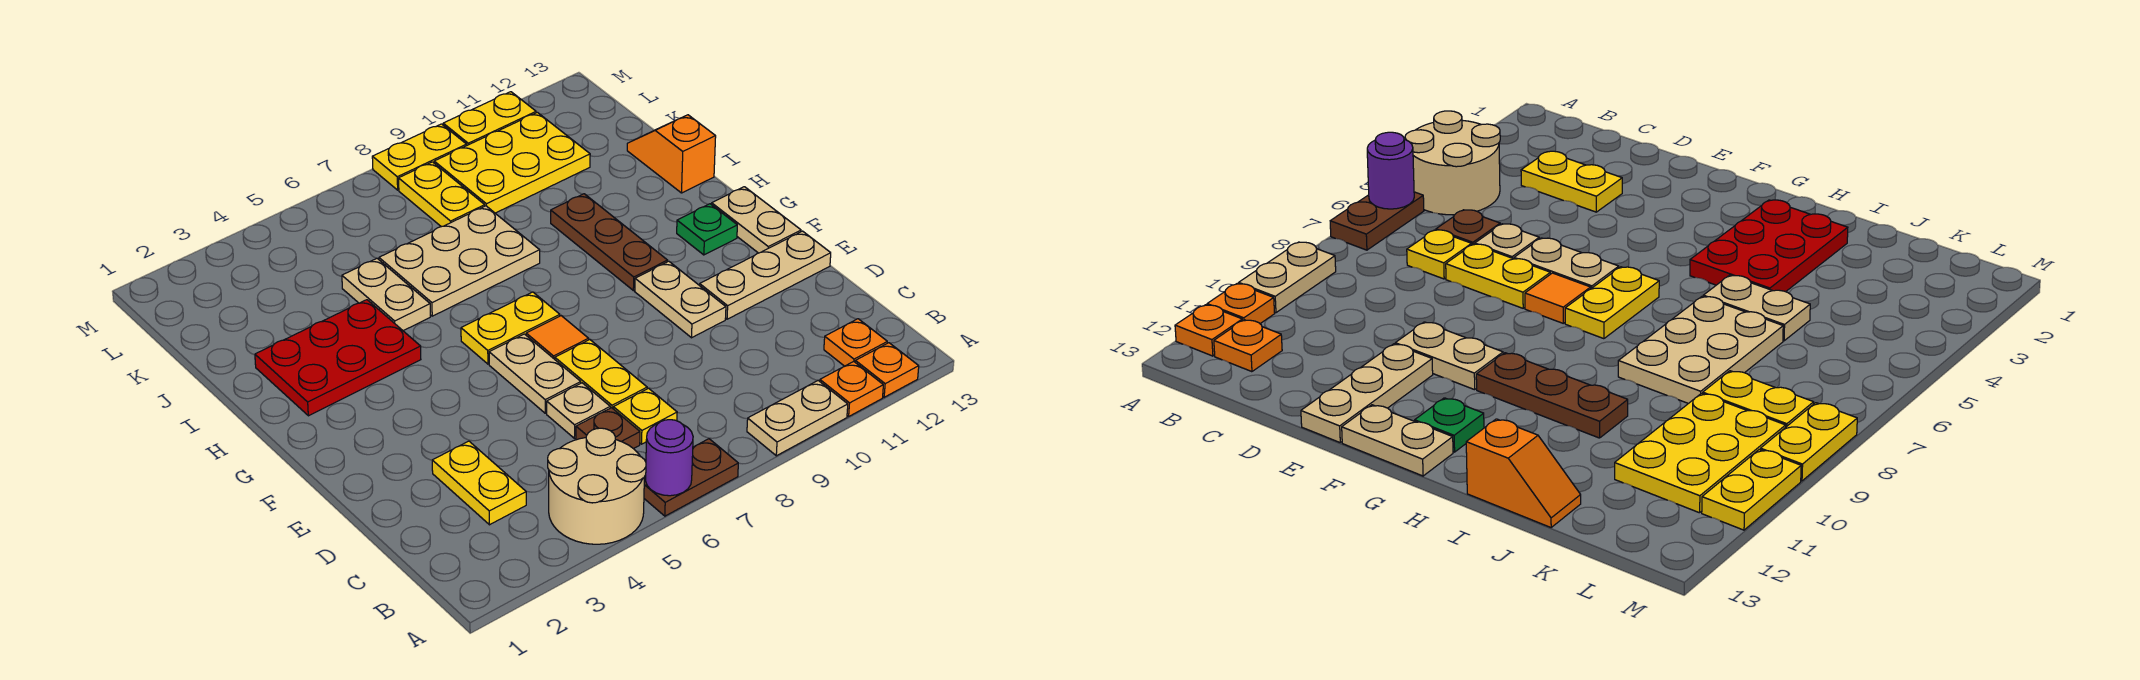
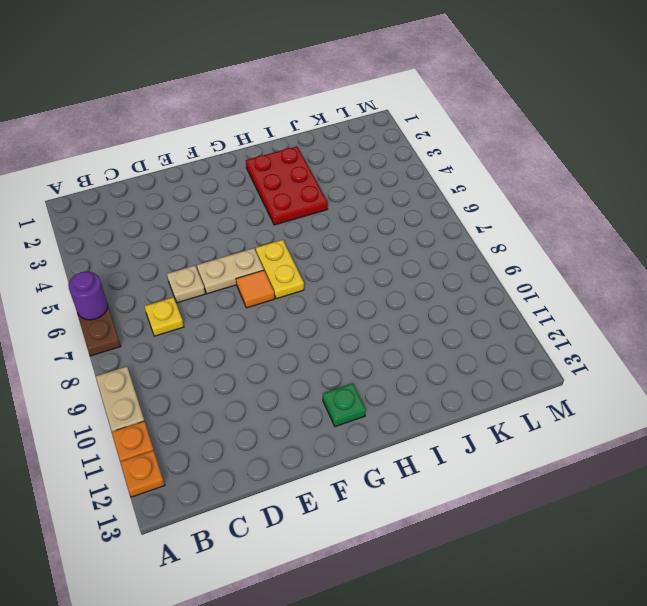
none -> tan 2x2 round brick [548,428,646,544]
none -> orange 1x1 plate [824,319,887,366]
none -> yellow 1x2 plate [432,441,526,525]

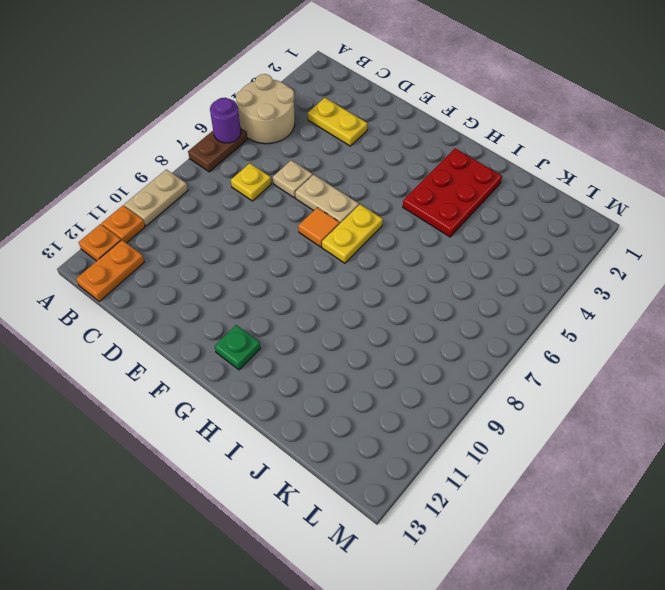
orange 1x2 plate [76,240,144,301] -> orange 1x1 plate [824,319,887,366]
none -> brown 1x1 plate [576,408,640,449]
none -> yellow 1x2 plate [555,339,647,408]
none -> tan 1x2 plate [635,261,726,338]

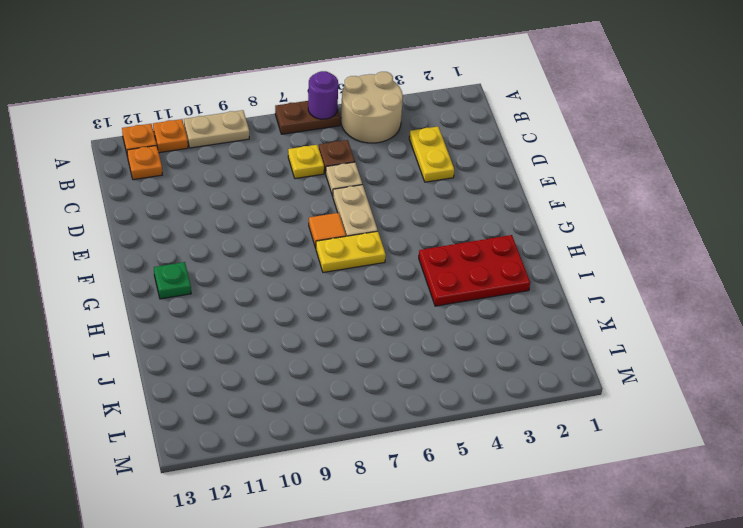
none -> yellow 1x2 plate [555,339,647,408]
none -> tan 1x2 plate [635,261,726,338]
none -> tan 1x3 plate [700,231,831,319]

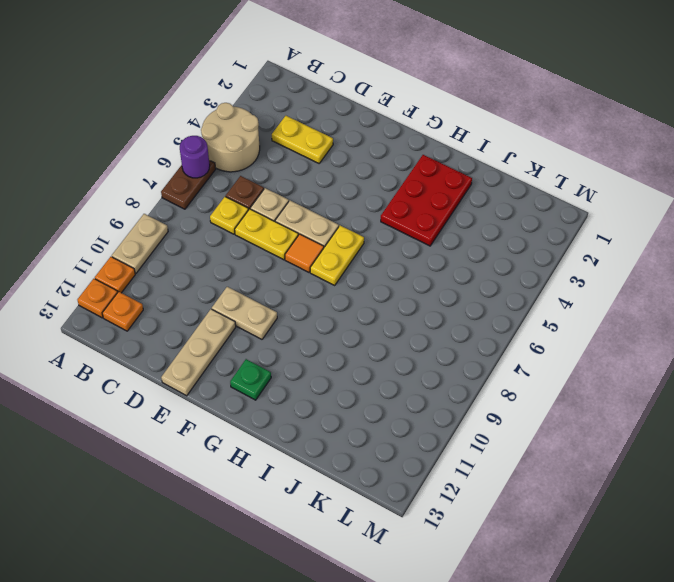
none -> tan 1x2 plate [712,187,801,253]
none -> brown 1x3 plate [551,194,668,291]
none -> tan 1x2 plate [342,258,430,331]

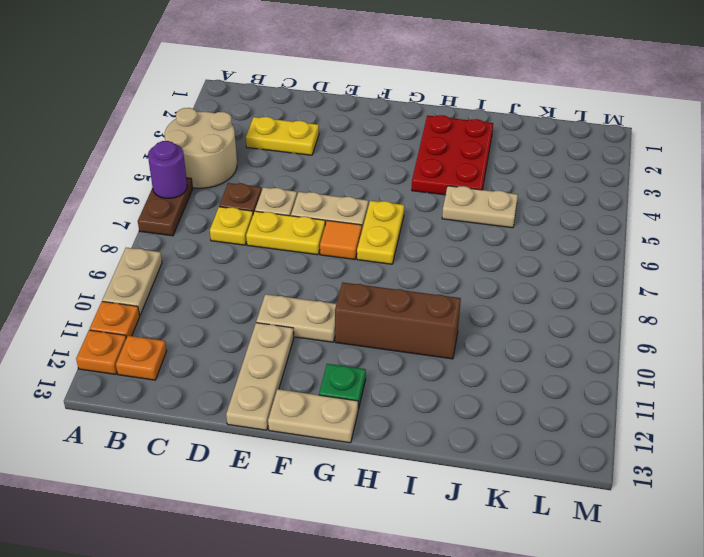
brown 1x3 brick [335,283,461,359] -> brown 1x3 plate [551,194,668,291]
none -> tan 2x3 plate [379,206,540,316]
none -> orange 1x2 slope [627,115,716,193]
none -> yellow 1x2 plate [399,162,485,227]

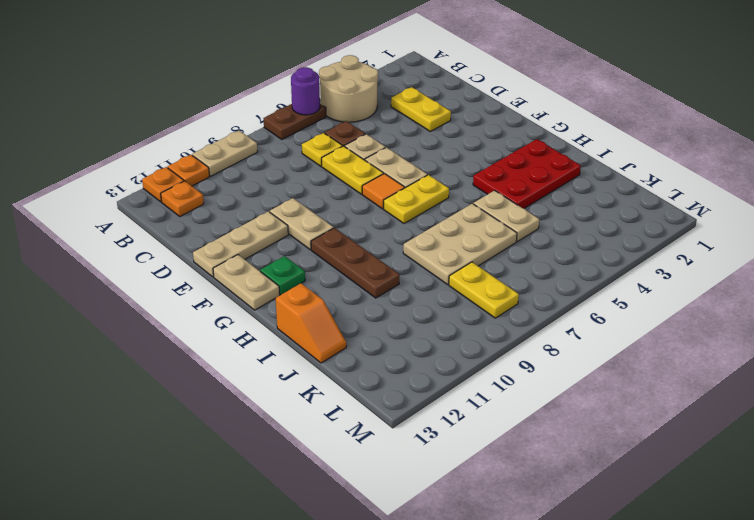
none -> yellow 2x3 plate [434,112,590,213]
none -> yellow 1x2 plate [372,124,467,190]
none -> yellow 1x2 plate [443,92,536,145]

